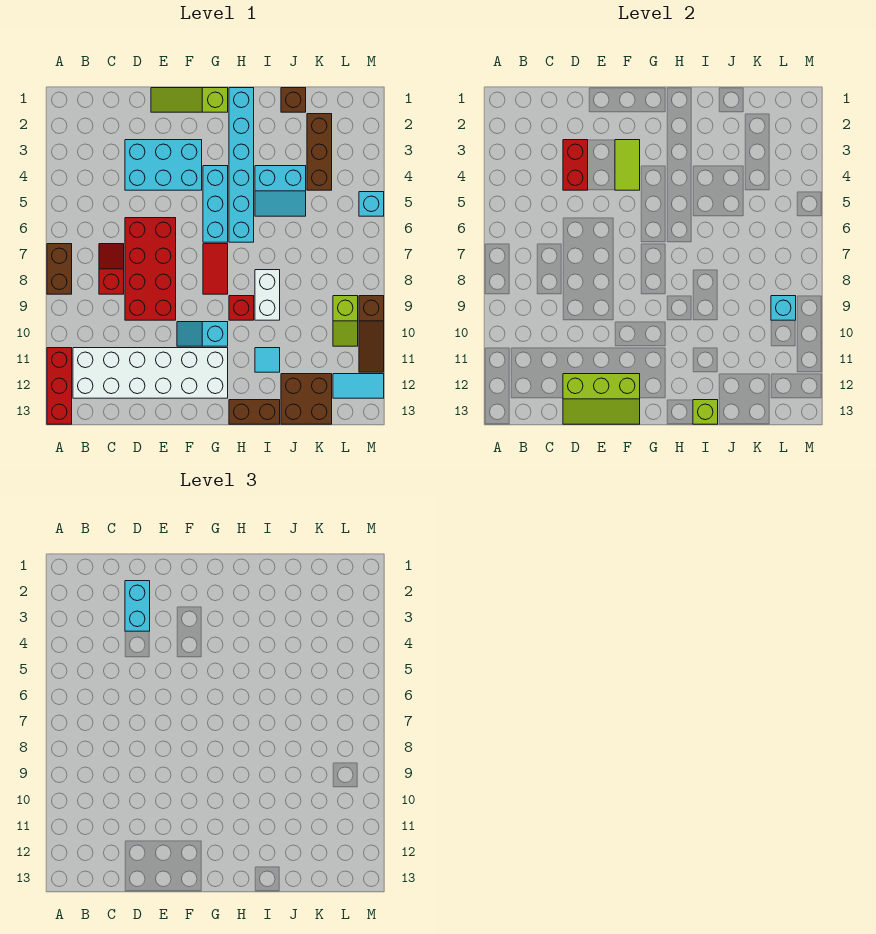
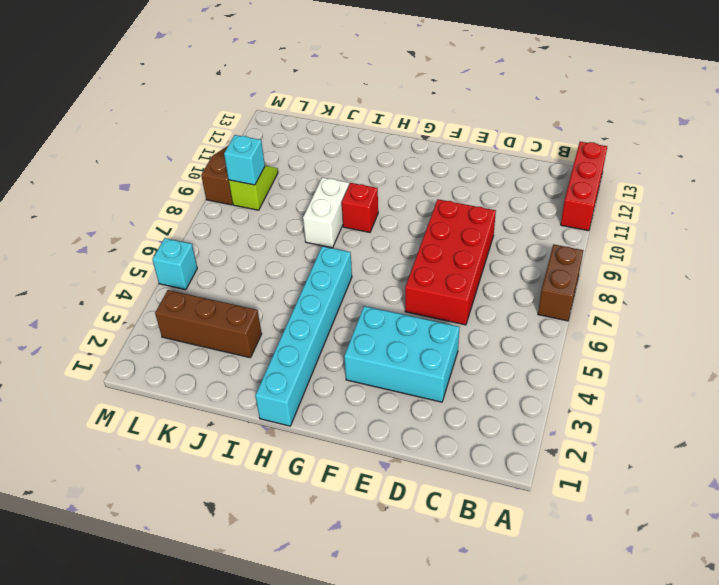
brown 1x3 brick [155,290,262,358] -> brown 1x3 brick turned to [307,114,332,190]
none -> white 2x6 brick [73,348,228,398]
none -> red 1x2 slope [99,244,124,294]
none -> lime 1x3 slope [151,88,228,112]

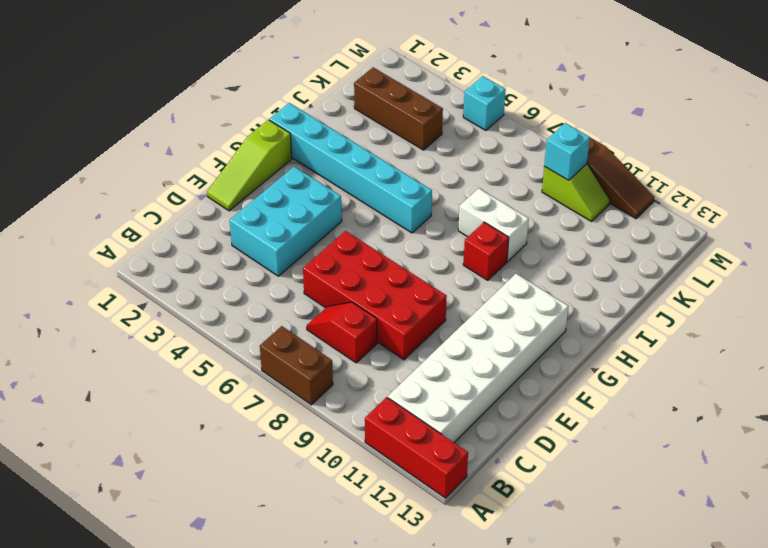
none -> cyan 1x2 slope [177,322,228,346]
none -> cyan 1x3 brick [203,166,228,242]
none -> red 1x2 tile [203,244,228,294]

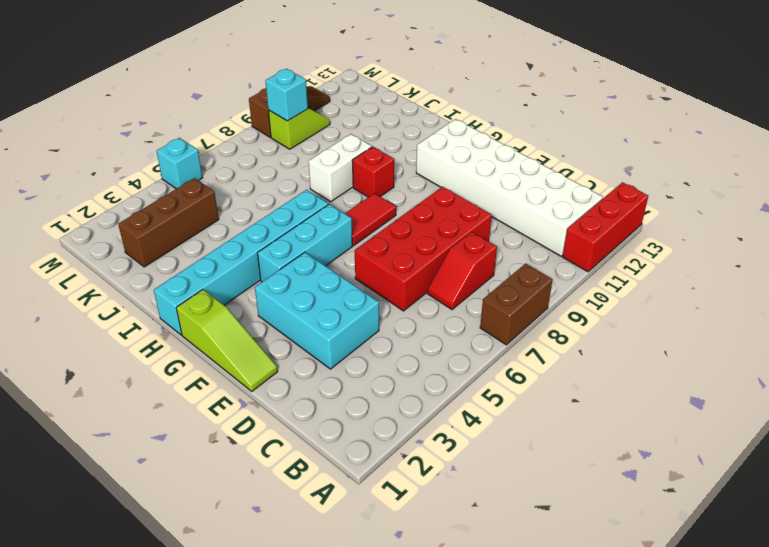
none -> cyan 1x2 slope [177,322,228,346]
none -> brown 1x2 brick [229,400,280,424]
none -> cyan 2x2 slope [255,166,306,216]

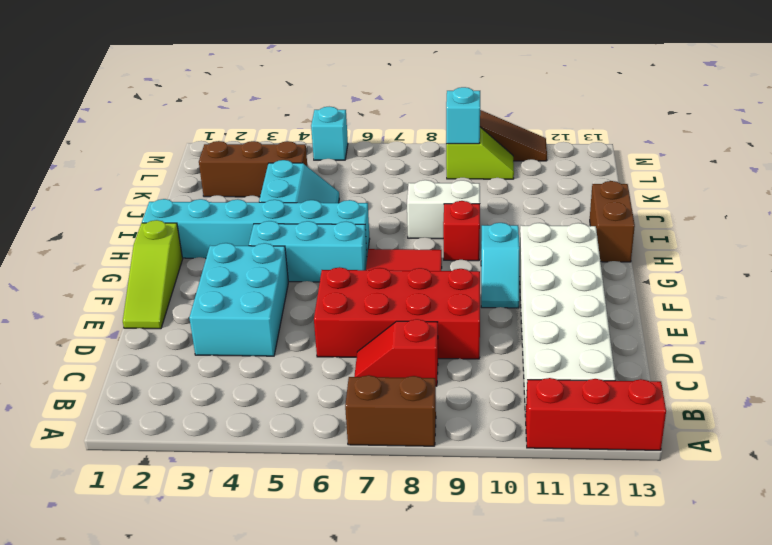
none -> cyan 1x1 tile [255,348,280,372]
none -> brown 1x1 brick [281,88,306,112]
none -> brown 2x2 brick [281,374,332,424]

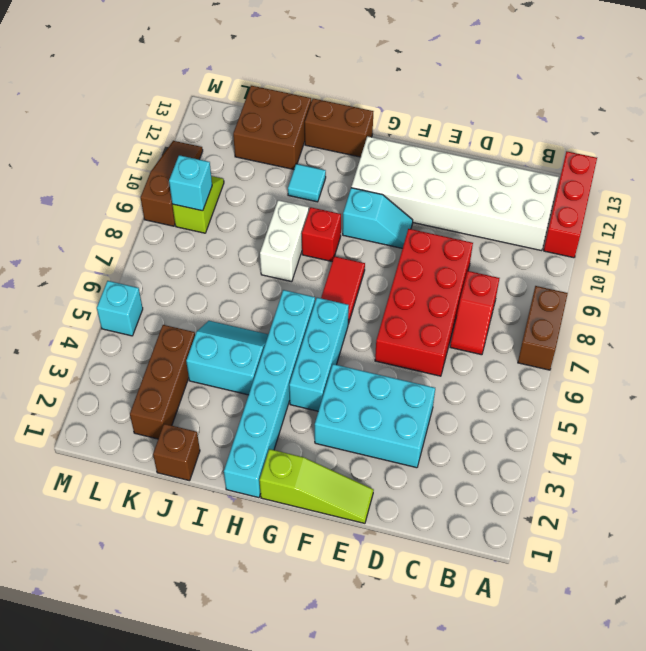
none -> cyan 1x2 tile [333,374,384,398]
none -> red 1x2 brick [563,140,588,190]
none -> lime 2x3 slope [563,374,640,424]

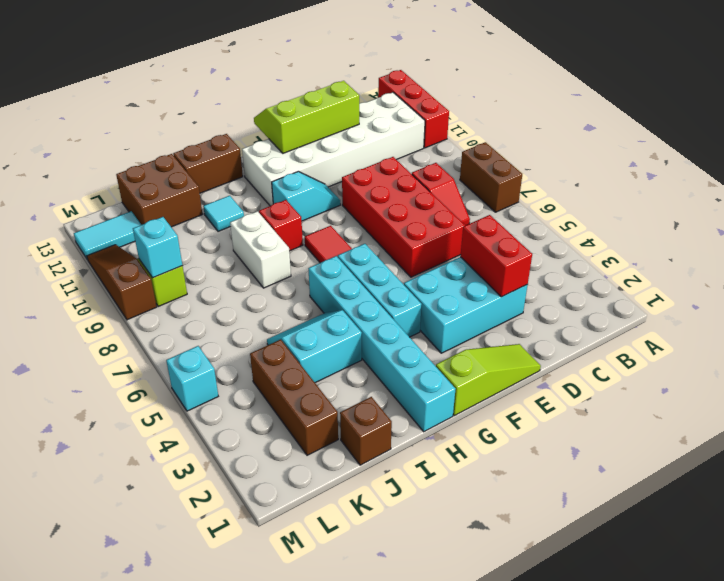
none -> lime 1x2 tile [615,140,640,190]
none -> lime 1x1 brick [693,400,718,424]
none -> cyan 1x2 brick [125,581,150,631]

